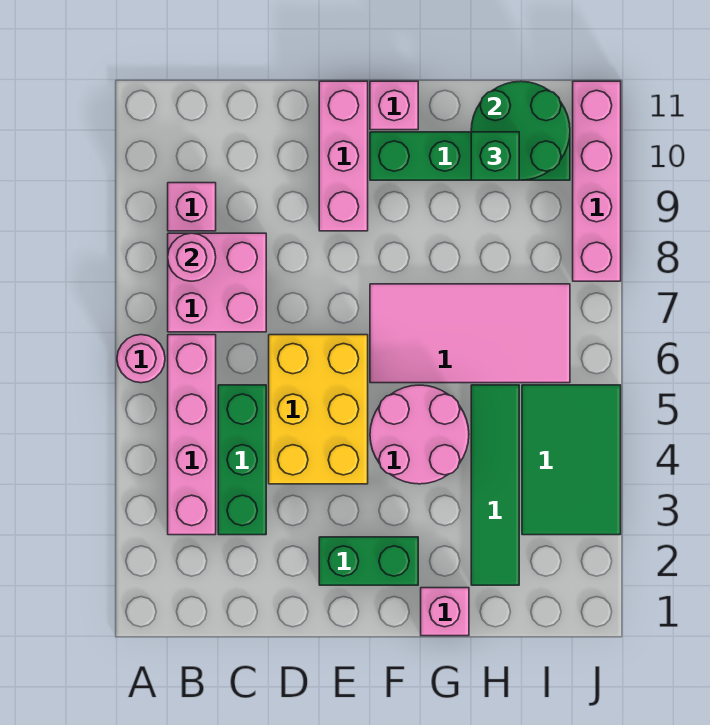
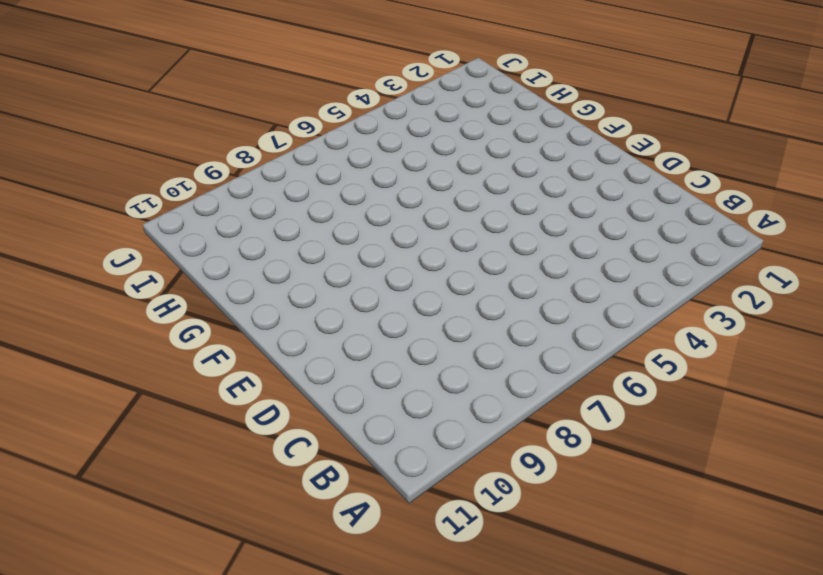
none -> pink 1x1 round brick [117,335,165,383]
none -> pink 1x4 brick [168,335,216,535]
none -> pink 2x2 brick [168,233,266,332]

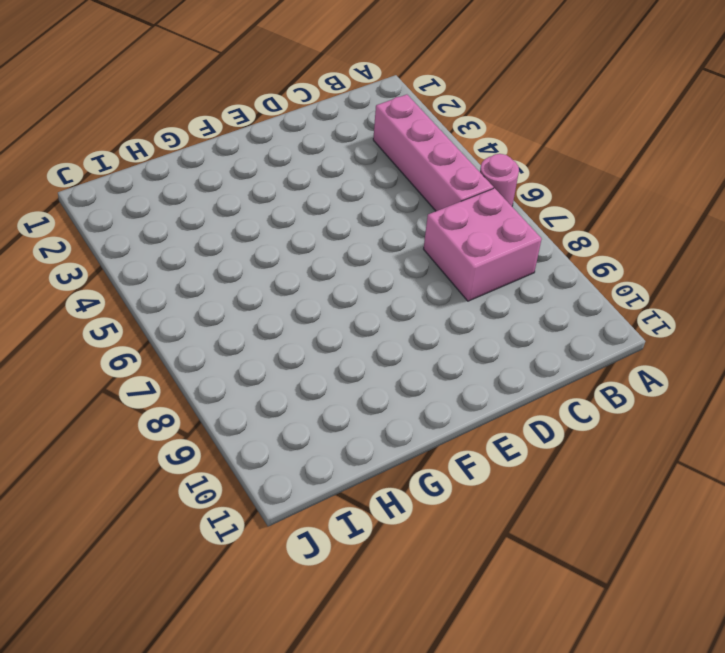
none -> pink 1x1 brick [168,183,216,231]
none -> green 1x3 brick [218,385,266,535]
none -> yellow 2x3 brick [269,335,368,484]

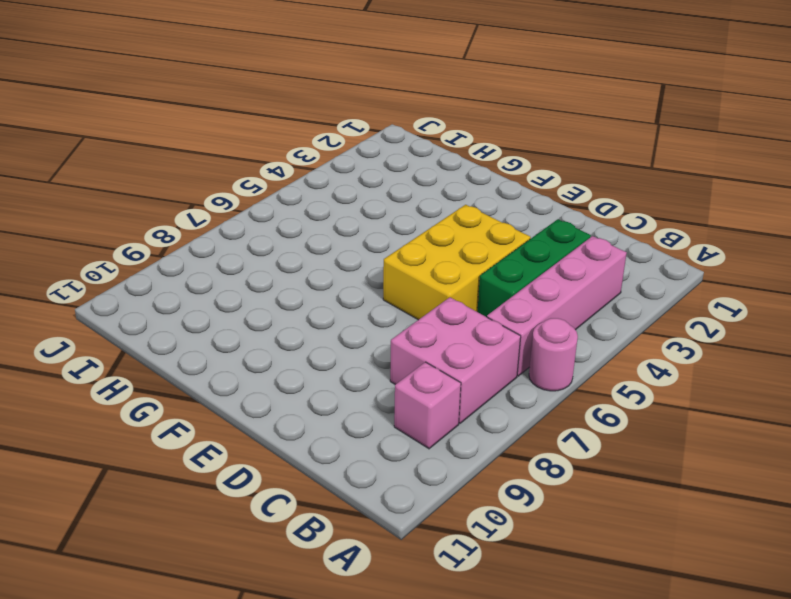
none -> green 1x2 brick [319,537,418,585]
none -> pink 1x3 brick [319,81,368,231]
none -> pink 2x2 round brick [370,385,469,484]

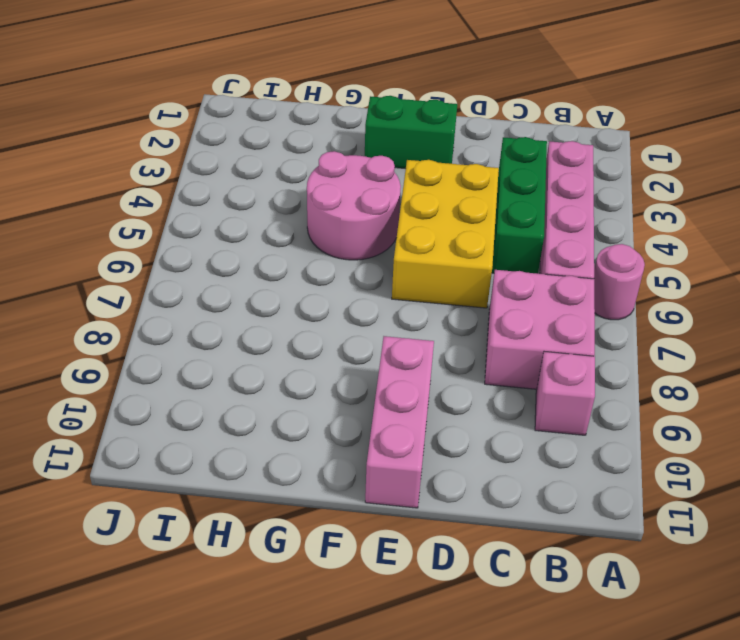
none -> pink 2x4 tile [370,284,570,383]
none -> green 1x4 brick [370,132,570,180]
none -> pink 1x1 brick [370,81,418,130]

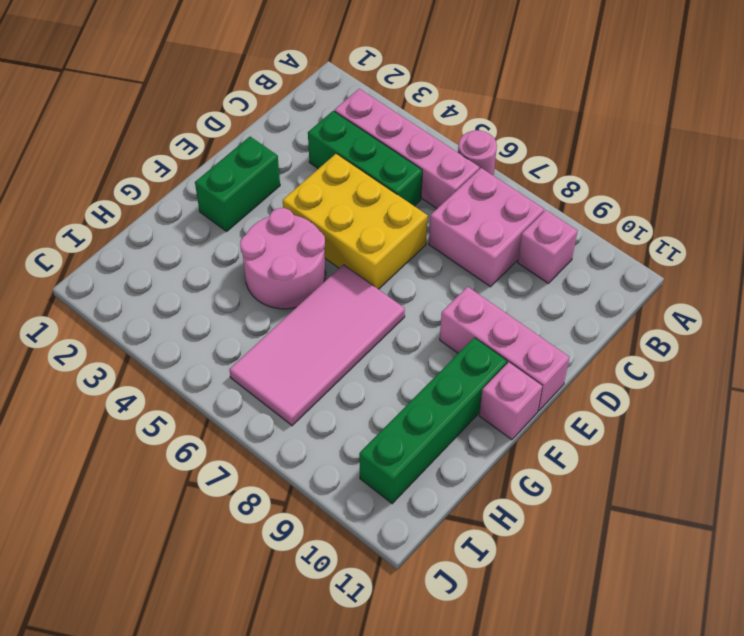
none -> pink 1x1 brick [421,588,469,636]
none -> green 1x4 tile [471,385,519,585]
none -> green 2x3 tile [522,385,621,535]

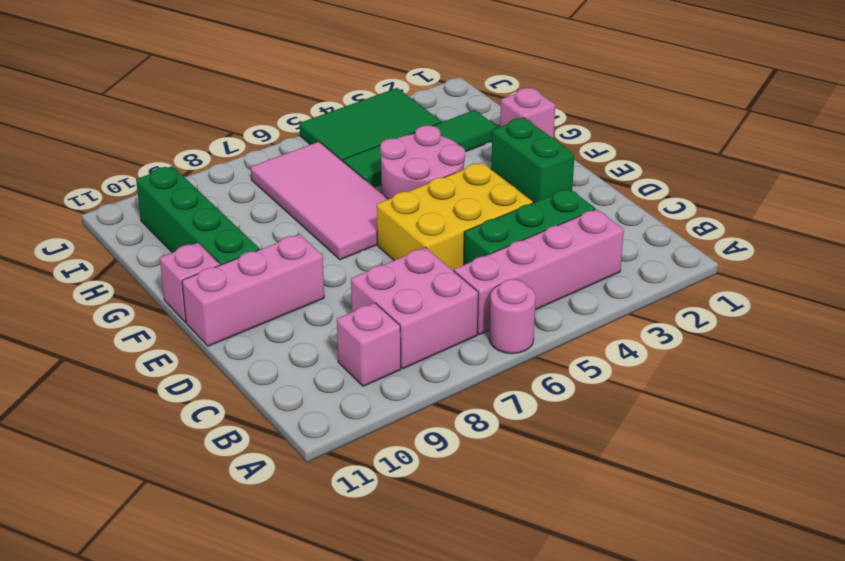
none -> pink 1x4 brick [573,81,621,281]
none -> pink 1x1 round brick [168,233,216,281]
none -> green 2x2 round brick [471,81,570,180]

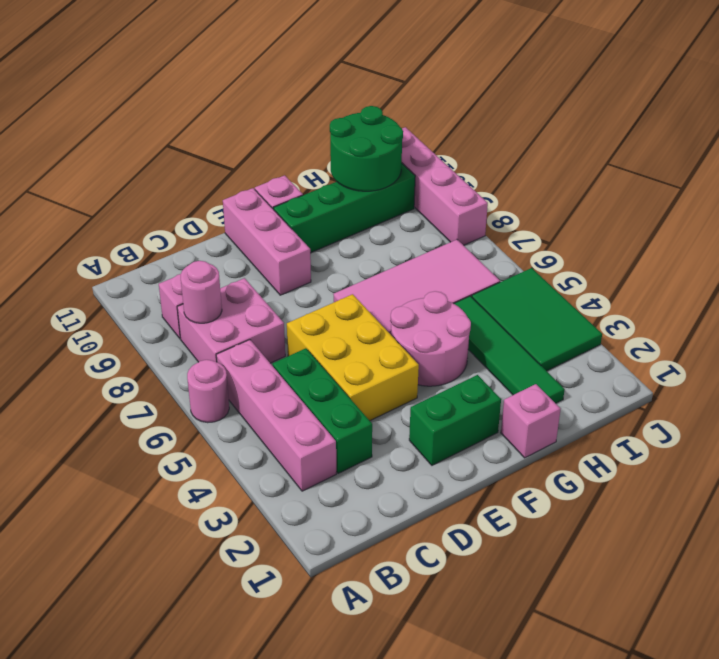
none -> green 1x1 brick [471,132,519,180]

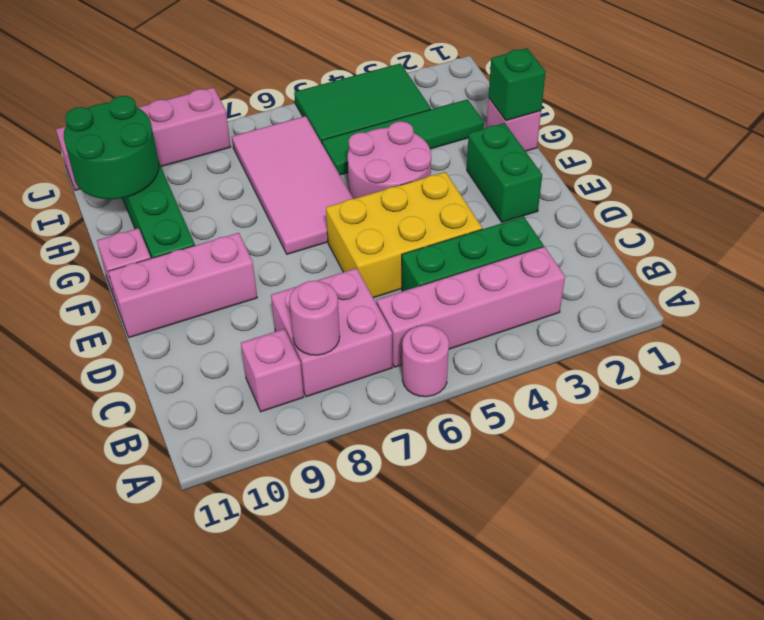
green 1x1 brick [489,48,546,121] -> green 1x1 brick moved to [471,132,519,180]

